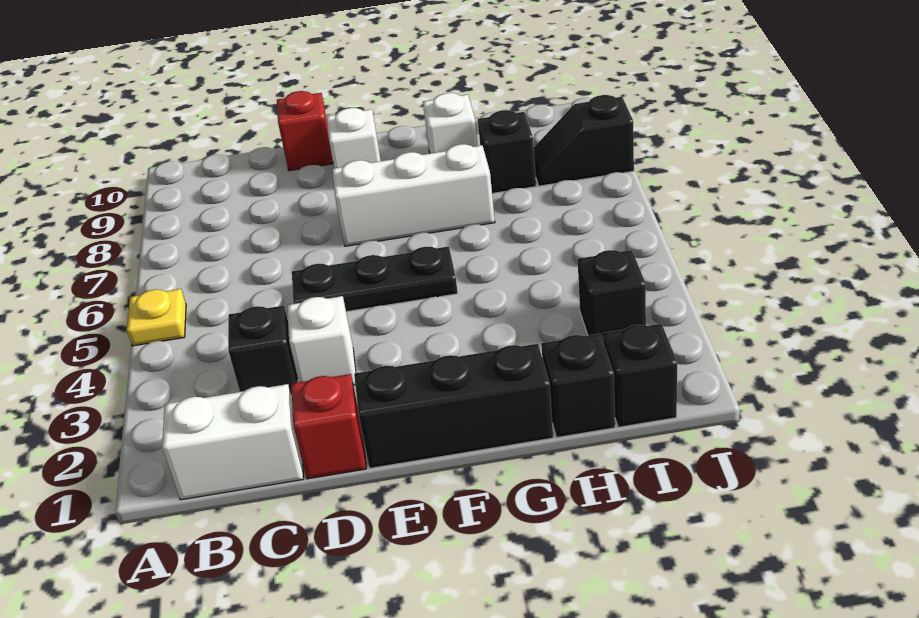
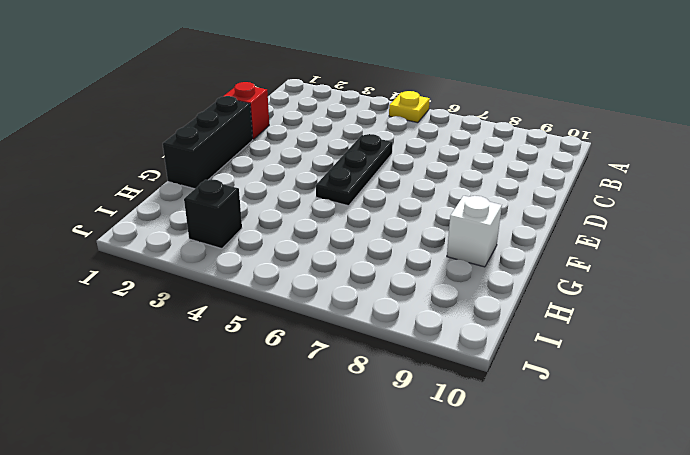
none -> white 1x2 brick [162,384,304,500]
none -> black 1x1 brick [228,306,298,395]
none -> white 1x1 brick [287,296,356,385]

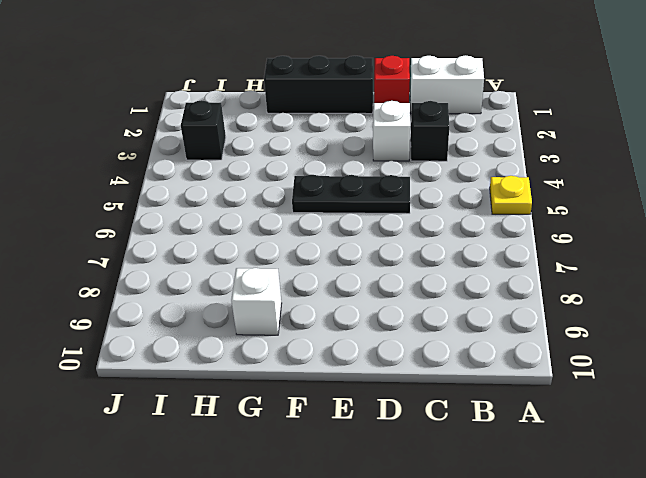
none -> red 1x1 brick [277,91,333,171]
none -> white 1x3 brick [332,144,495,246]
none -> white 1x1 brick [327,108,381,168]

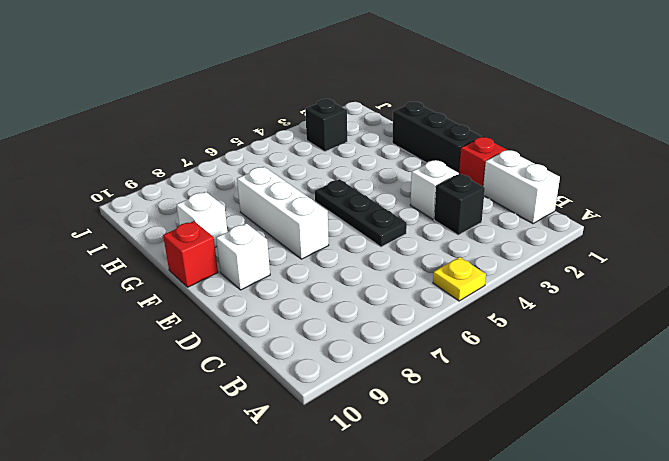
red 1x1 brick [163,221,218,287] -> red 1x1 brick moved to [277,91,333,171]
none -> black 1x1 brick [541,334,615,438]
none -> black 1x1 brick [478,110,536,194]
none -> black 1x1 brick [603,324,677,427]

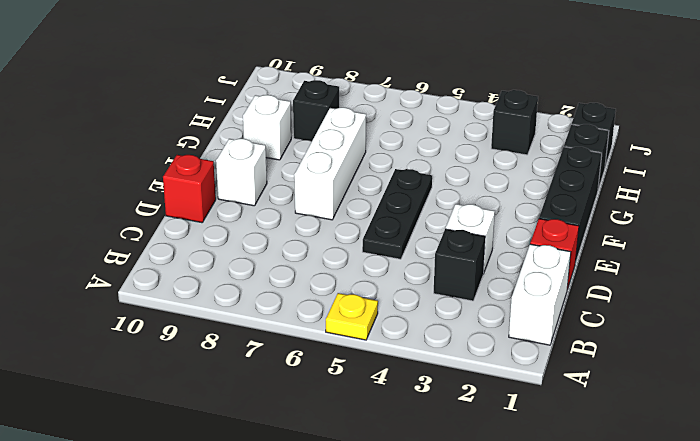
none -> black 1x2 slope [534,95,634,186]

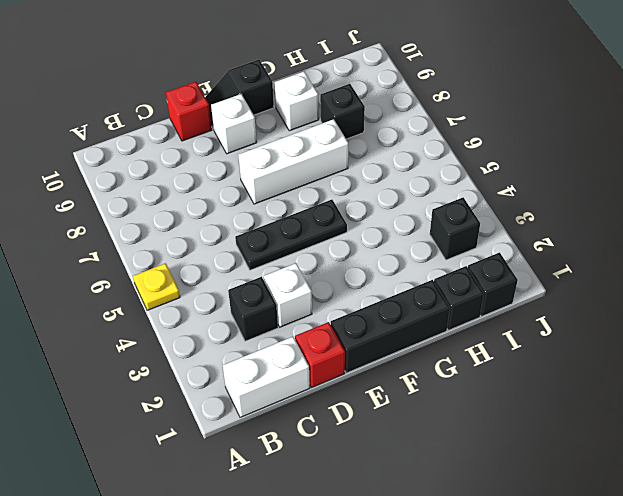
black 1x2 slope [205,60,274,130] -> black 1x2 slope moved to [534,95,634,186]

